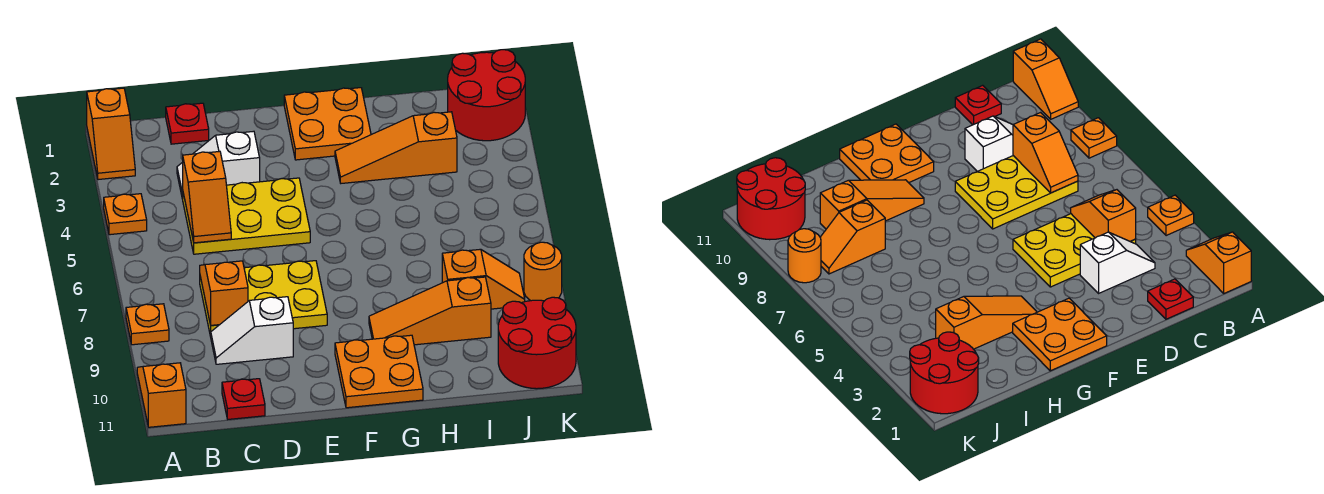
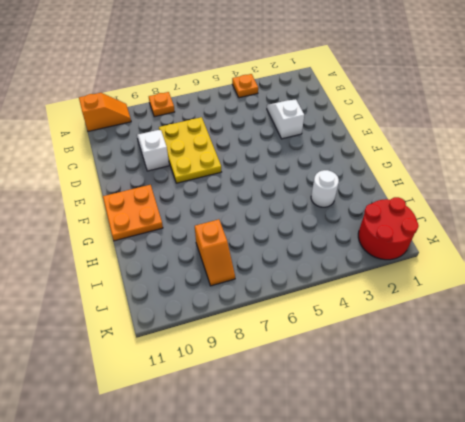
white 1x1 round brick [311,170,339,207] -> orange 1x3 slope [335,112,457,183]
none -> orange 1x2 slope [87,88,135,180]
none -> red 1x1 plate [166,103,209,144]
none -> yellow 2x3 plate [183,178,310,254]

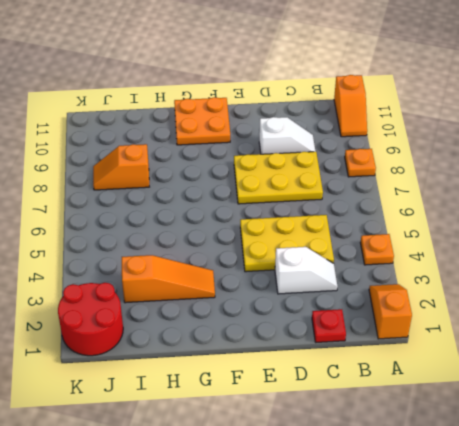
none -> red 1x1 plate [222,379,265,419]
none -> orange 2x2 plate [284,88,371,160]
none -> orange 1x3 slope [369,277,491,345]

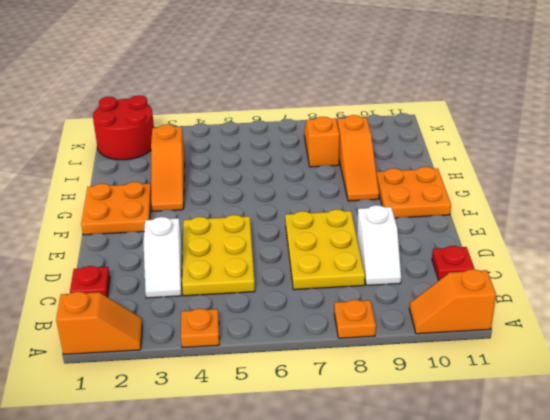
none -> red 2x2 round brick [498,297,576,389]
none -> orange 1x1 round brick [524,242,562,301]
none -> orange 1x2 slope [183,151,231,243]

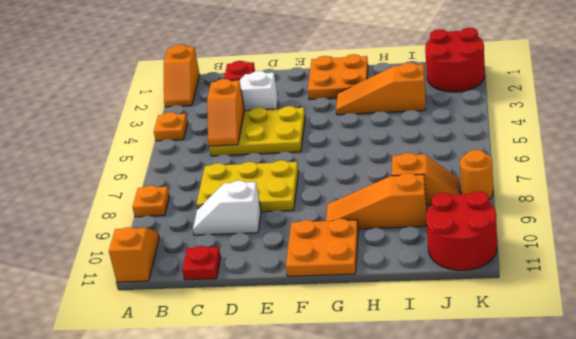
none -> orange 1x2 slope [200,261,248,325]

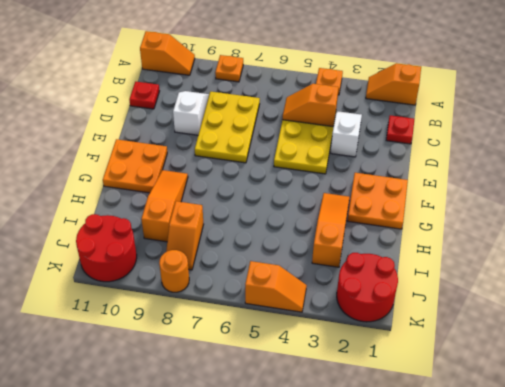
orange 1x2 slope [245,261,307,312] -> orange 1x2 slope moved to [200,261,248,325]

